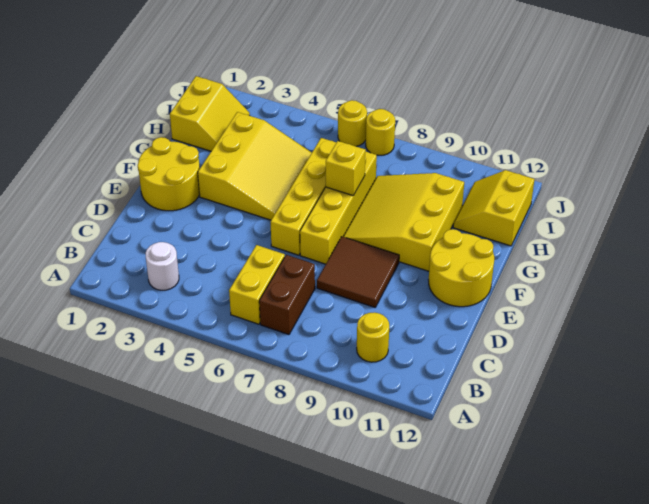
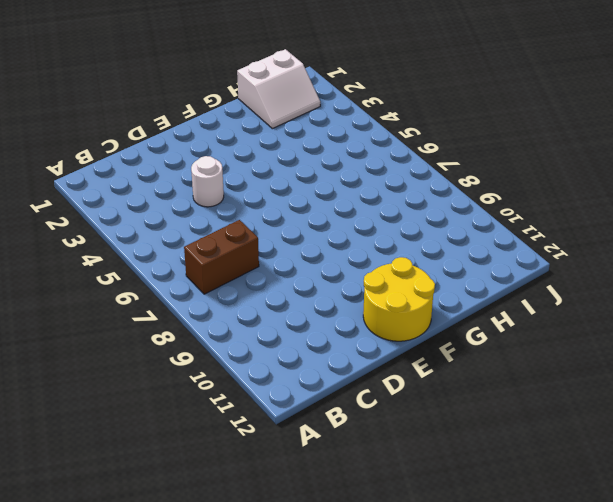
white 1x1 round brick [191,156,224,207] -> white 1x1 round brick moved to [146,242,179,290]
white 2x2 slope [237,49,320,129] -> yellow 2x2 slope [170,76,250,151]
none -> yellow 1x2 brick [229,245,285,324]
none -> yellow 1x1 round brick [357,312,389,362]
none -> brown 2x2 tile [317,237,399,307]

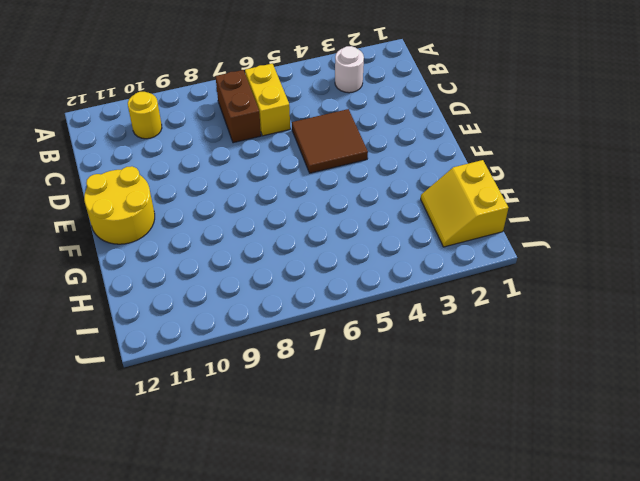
brown 2x2 tile [292,109,368,173] -> brown 2x2 tile moved to [317,237,399,307]
none -> yellow 2x2 round brick [138,137,200,211]
none -> yellow 1x4 brick [271,138,336,255]
none -> yellow 1x4 brick [300,152,377,264]

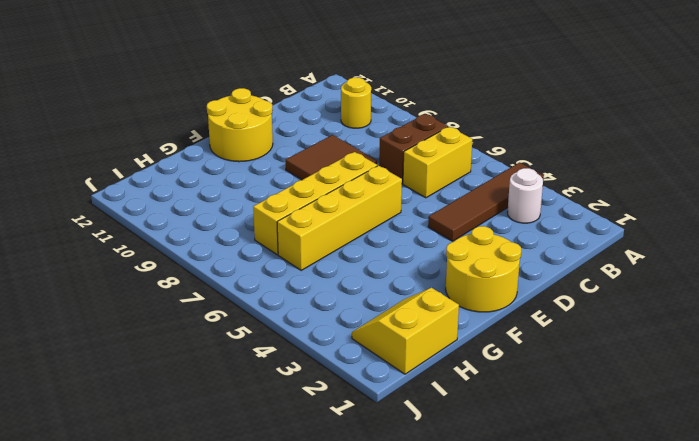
brown 1x4 tile [428,162,544,241] -> none
none -> yellow 3x3 slope [198,112,312,220]
none -> yellow 3x3 slope [343,173,464,271]
none -> yellow 2x2 slope [453,170,534,246]

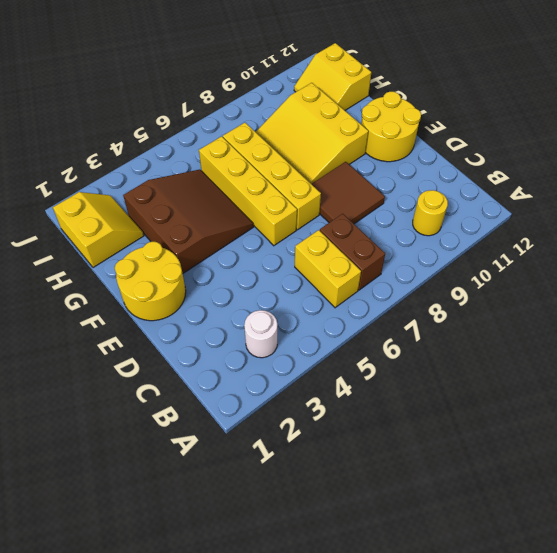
brown 3x3 slope [123,170,254,274] -> yellow 3x3 slope [198,112,312,220]
none -> yellow 1x1 round brick [338,100,367,146]
none -> yellow 1x1 round brick [366,109,395,155]
none -> yellow 1x1 brick [326,141,366,196]

